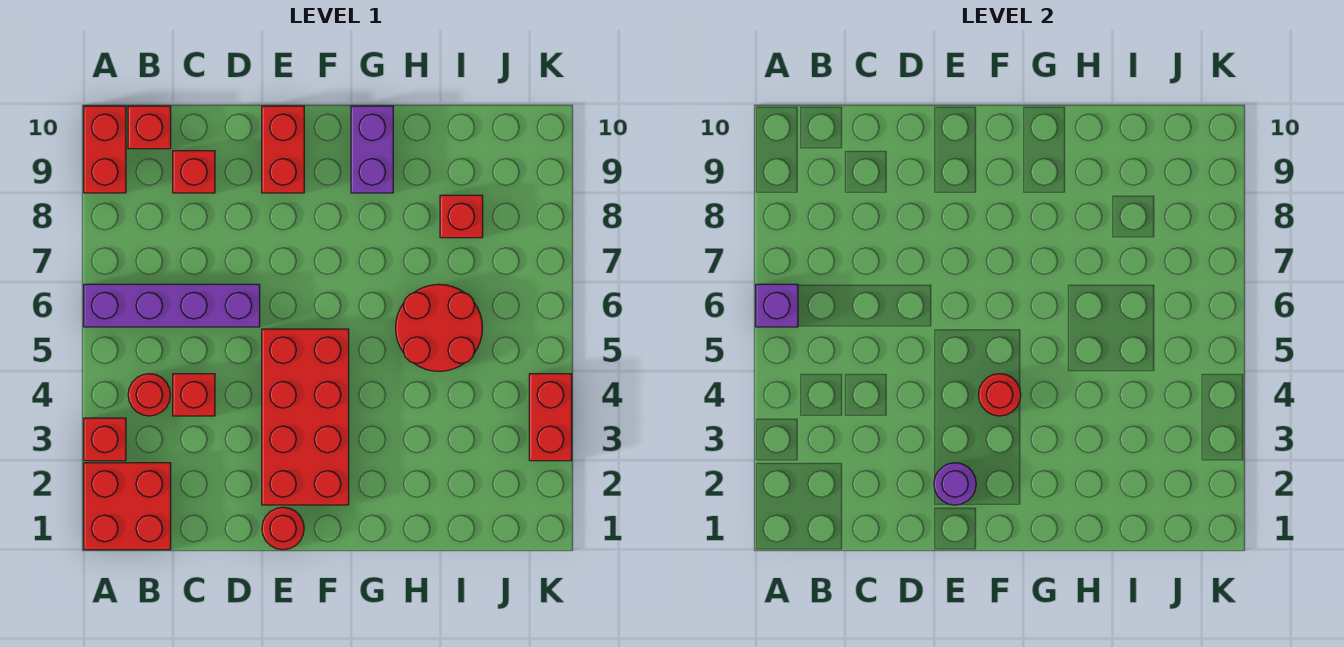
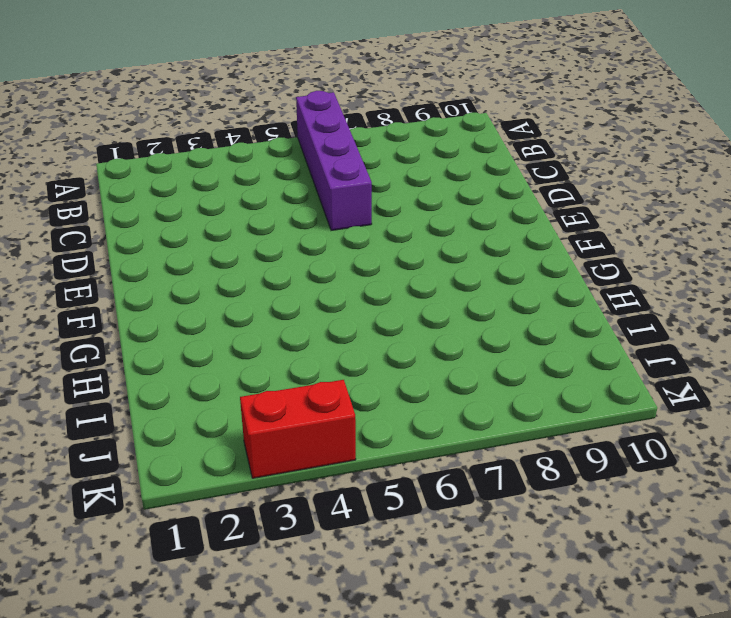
none -> red 2x2 brick [84,463,171,550]
none -> red 1x1 brick [84,418,126,461]
none -> red 1x2 brick [84,106,126,193]

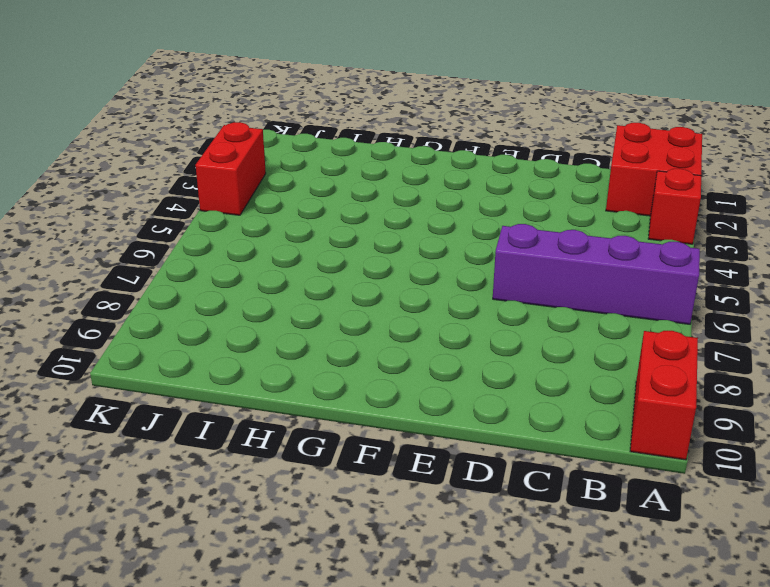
none -> red 1x1 round brick [128,374,170,416]
none -> red 1x1 brick [128,106,171,149]
none -> red 1x1 brick [173,374,215,416]

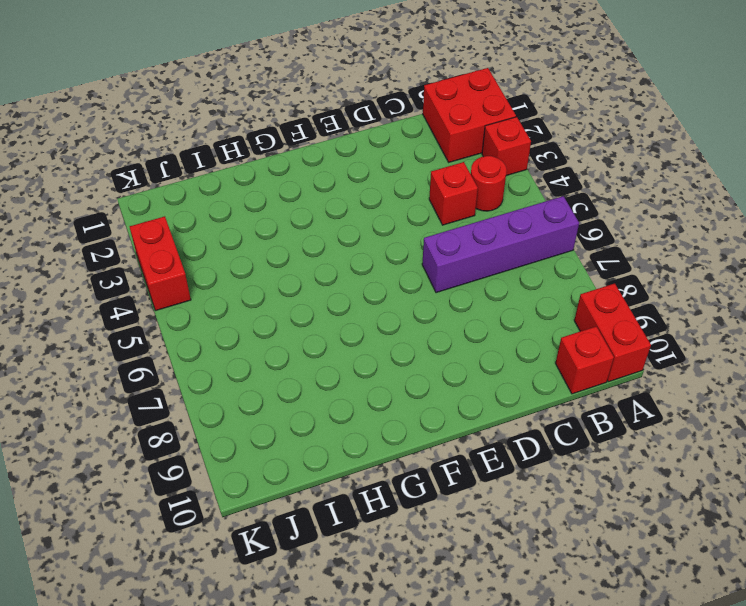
none -> red 1x1 brick [173,151,215,193]
none -> red 1x1 round brick [262,507,304,550]
none -> red 2x4 brick [262,329,349,505]

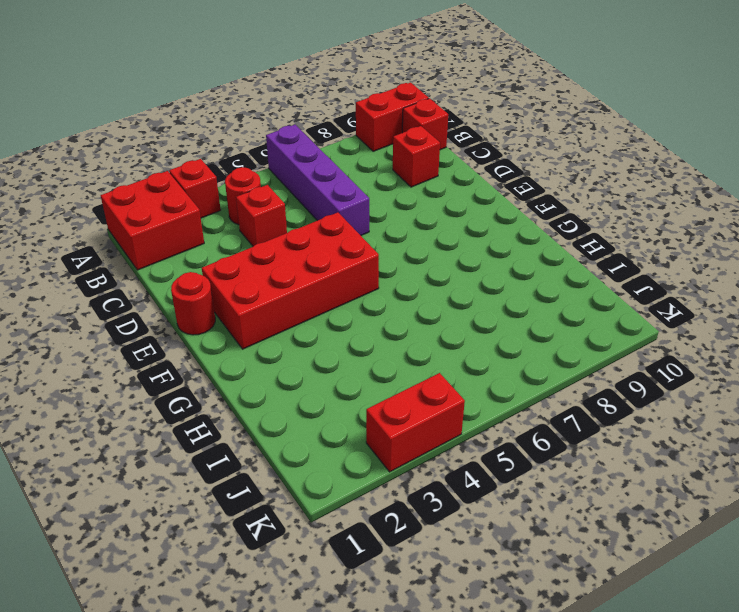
none -> red 1x2 brick [262,106,304,193]
none -> purple 1x2 brick [351,106,393,193]
none -> red 2x2 round brick [396,284,483,371]

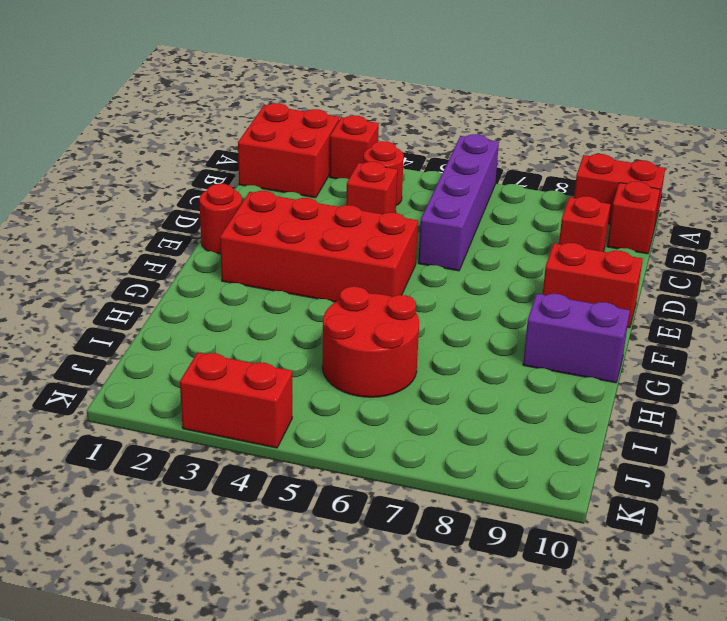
none -> red 1x1 brick [440,195,483,238]
none -> purple 1x1 brick [756,284,798,327]
none -> purple 1x1 round brick [934,463,976,505]

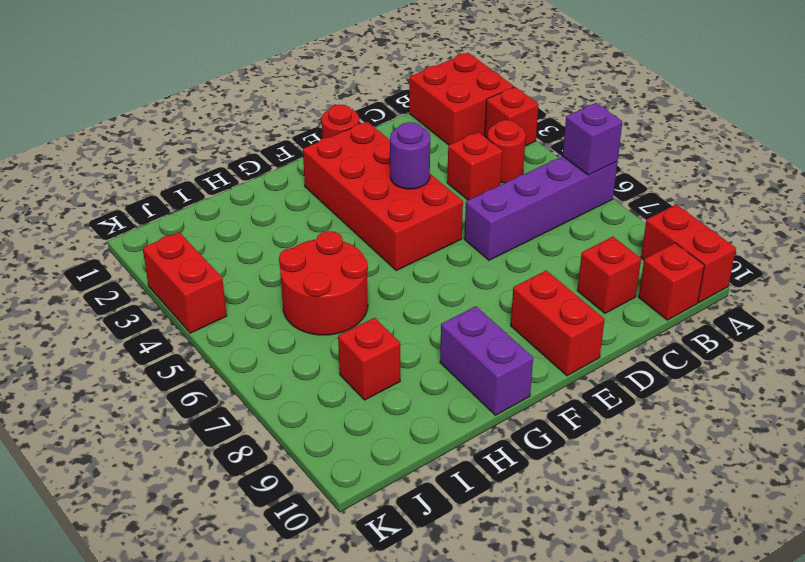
purple 1x1 round brick [390,122,430,189] -> purple 1x1 round brick moved to [934,463,976,505]
none -> red 1x1 round brick [978,374,1021,416]

